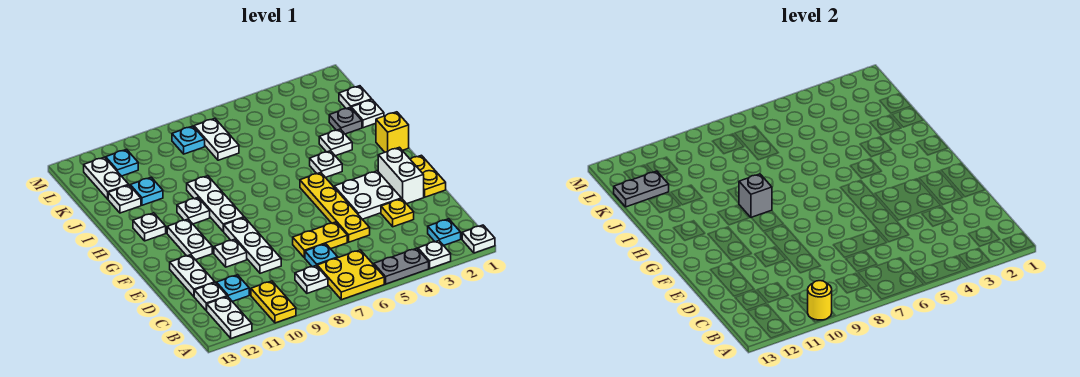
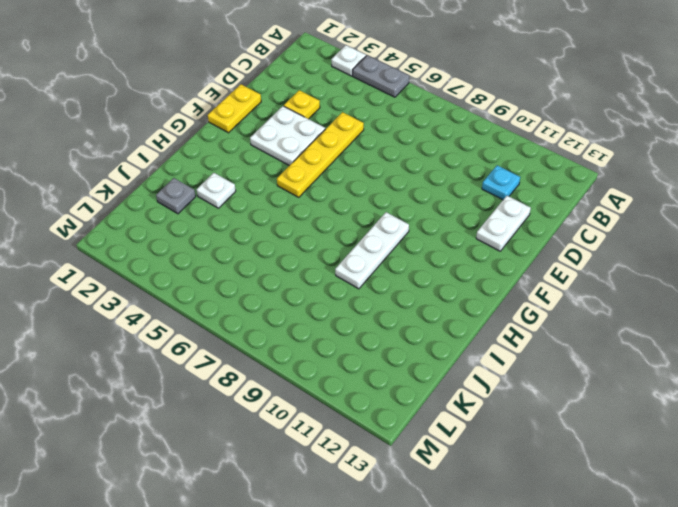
none -> white 1x1 plate [462,225,495,253]
none -> yellow 2x2 plate [317,250,384,300]
none -> yellow 1x2 plate [251,281,296,323]
none -> white 1x2 plate [206,296,252,338]

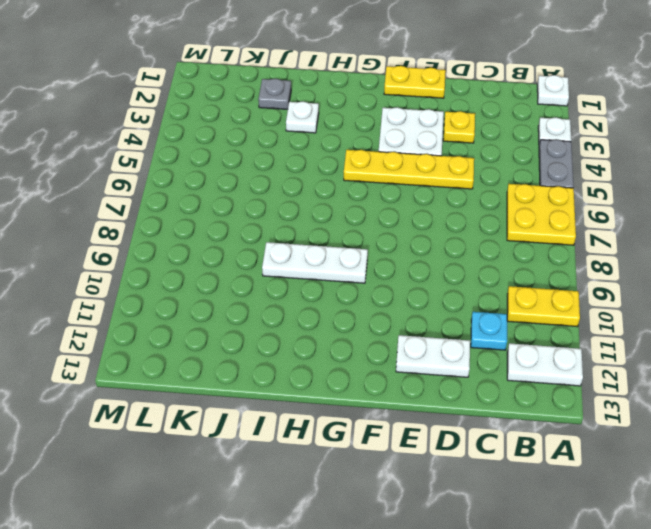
none -> cyan 1x1 plate [428,219,461,246]
none -> white 1x1 plate [295,266,328,293]
none -> cyan 1x1 plate [305,244,338,267]
none -> white 1x1 plate [194,283,227,310]

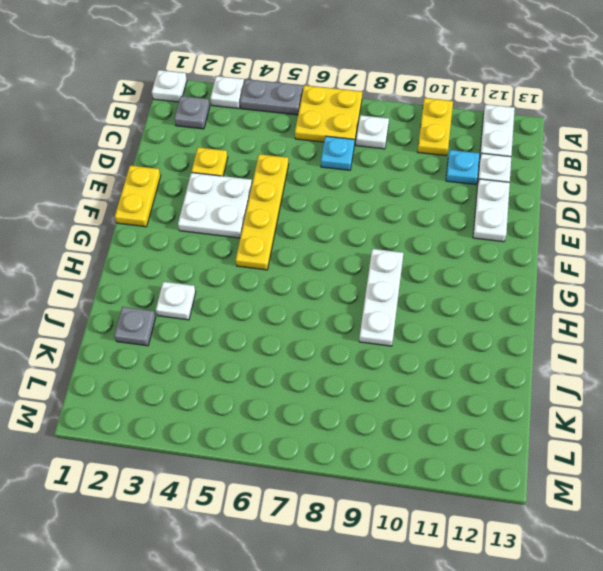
grey 1x1 plate [174,96,210,129] -> cyan 1x1 plate [428,219,461,246]
none -> yellow 1x2 plate [293,222,347,258]
none -> white 1x3 plate [223,217,281,273]
none -> white 1x2 brick [378,147,424,204]
none -> white 1x1 plate [214,239,247,267]

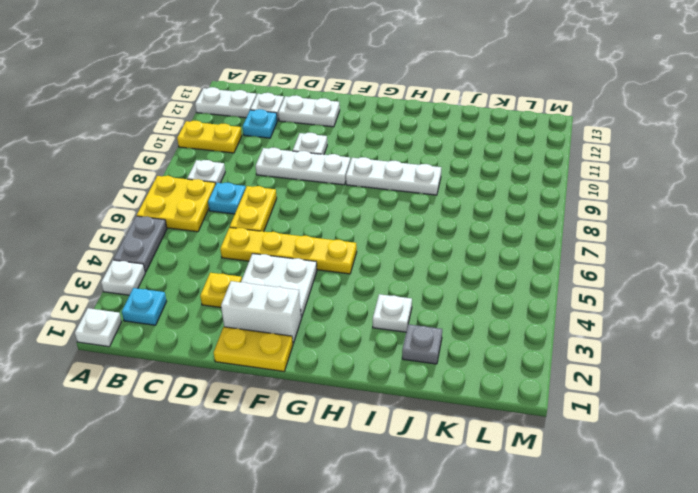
none -> white 1x2 plate [167,219,212,260]
none -> yellow 1x1 brick [376,112,409,152]
none -> white 1x1 plate [310,151,342,178]
none -> white 1x1 plate [177,198,210,224]

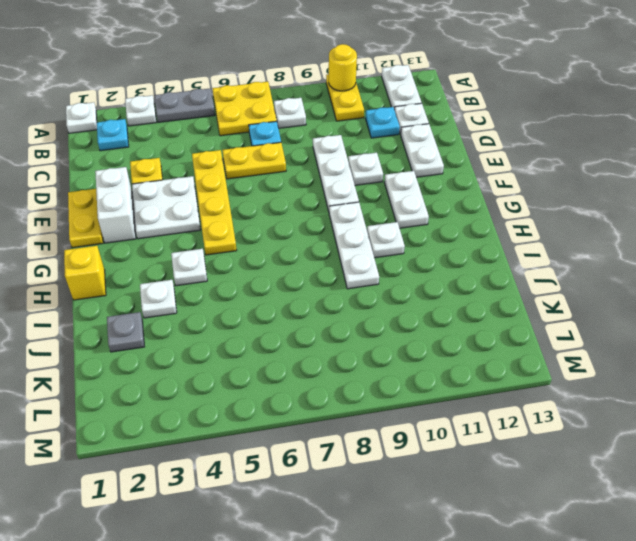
none -> white 1x1 plate [133,213,166,241]
none -> white 1x1 plate [351,100,384,128]
none -> cyan 1x1 plate [130,177,163,205]
none -> white 1x1 plate [108,185,141,213]

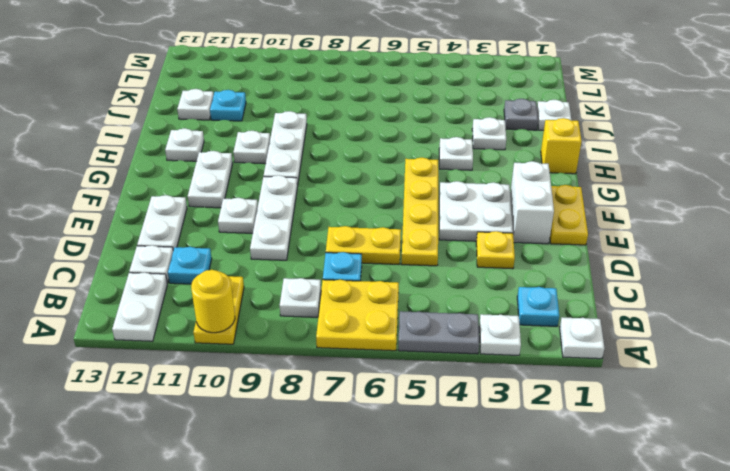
none -> white 1x1 plate [339,86,372,109]
none -> white 1x2 plate [194,118,239,160]
none -> white 1x2 plate [84,157,129,199]
none -> cyan 1x1 plate [172,126,205,154]

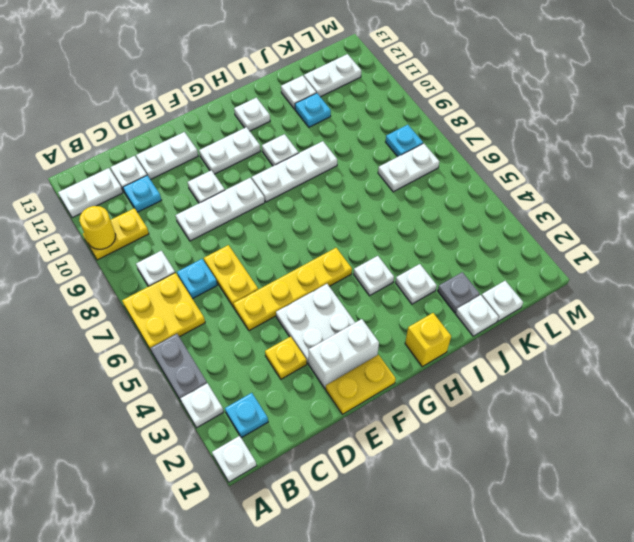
none -> cyan 1x1 plate [106,150,138,176]
none -> grey 1x1 brick [739,174,772,218]
none -> grey 1x2 plate [614,171,669,207]

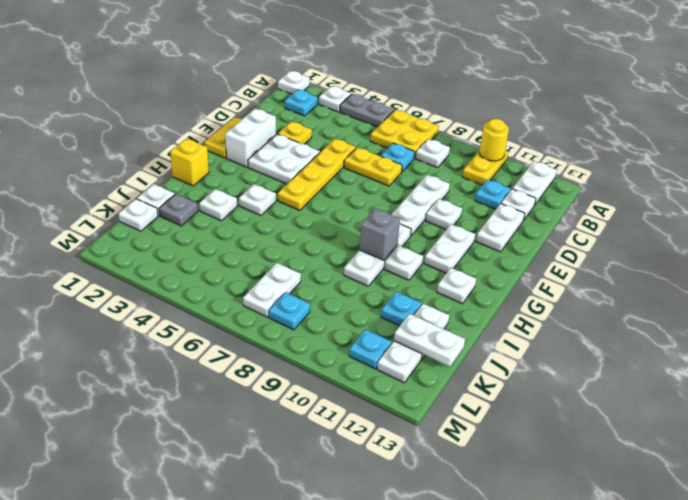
white 1x2 plate [394,314,465,367] -> grey 1x2 plate [614,171,669,207]

